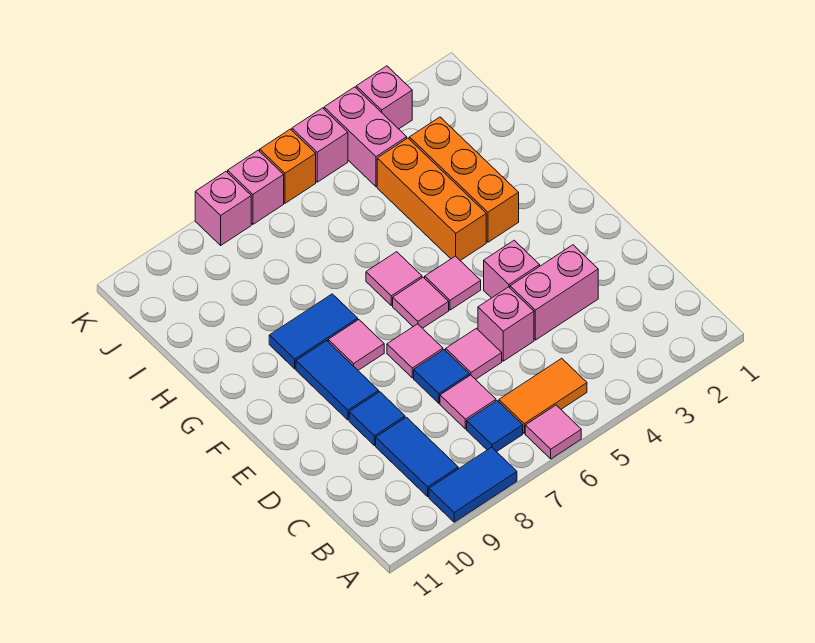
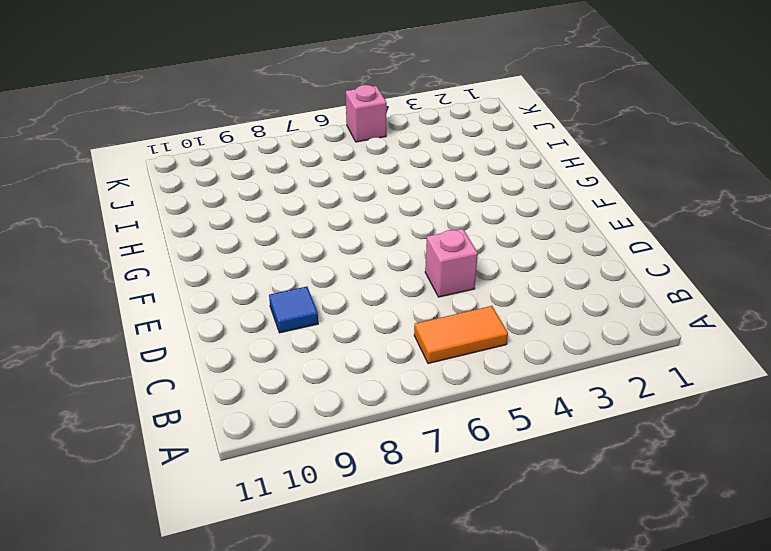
none -> pink 1x1 tile [525,405,581,459]
none -> blue 1x2 tile [429,447,517,522]
none -> blue 1x1 tile [467,401,523,452]

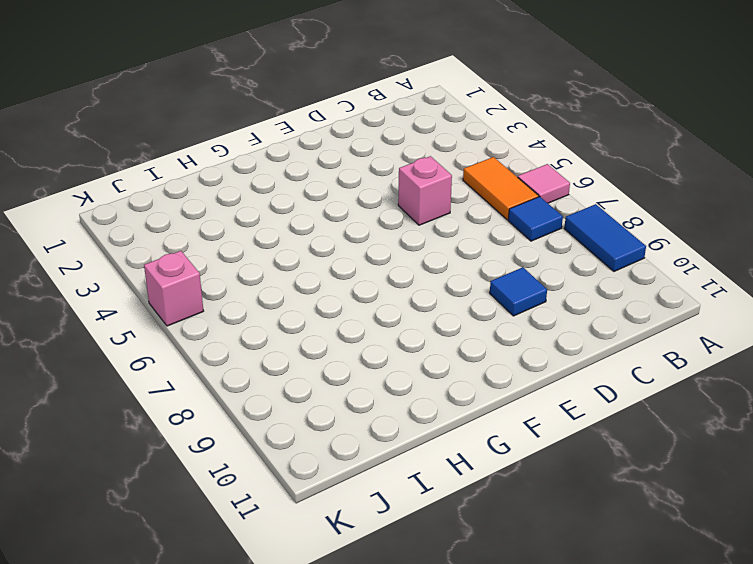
none -> blue 1x2 tile [376,417,458,496]
none -> pink 1x1 tile [440,375,496,429]
none -> pink 1x2 brick [510,245,598,340]

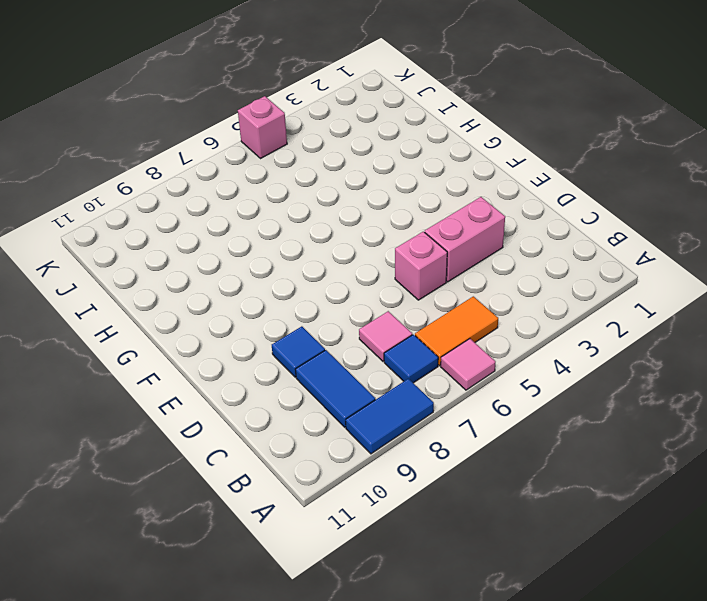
none -> pink 1x1 tile [446,328,502,379]
none -> blue 1x1 tile [414,350,470,403]
none -> pink 1x1 brick [484,240,540,298]

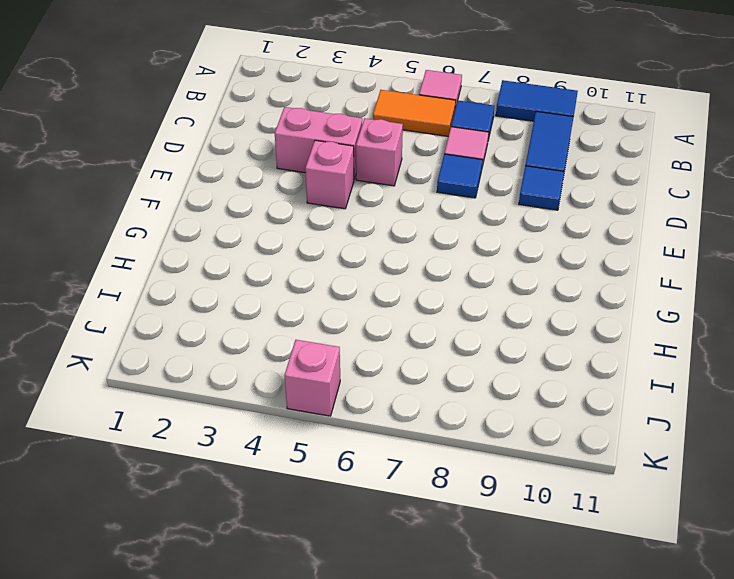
none -> pink 1x1 tile [446,328,502,379]
none -> pink 1x1 tile [387,324,443,378]
none -> blue 1x2 tile [296,341,379,420]

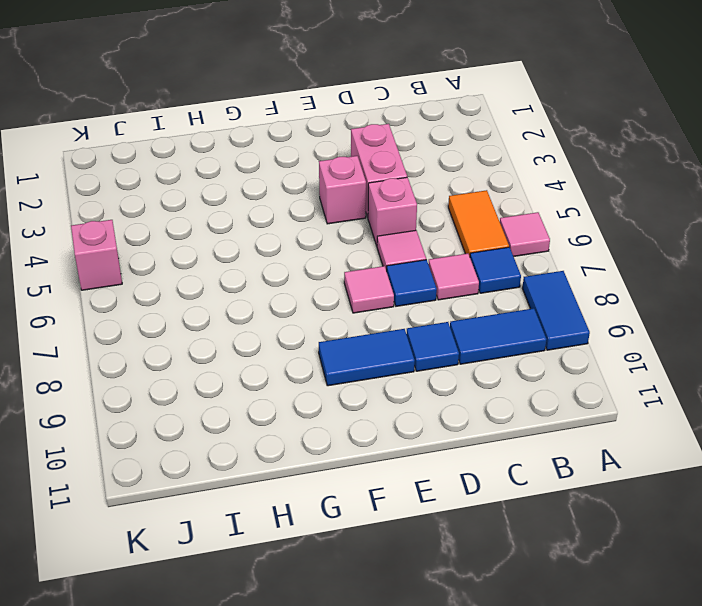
none -> pink 1x1 tile [425,256,481,310]
none -> pink 1x1 tile [393,277,449,328]
none -> pink 1x1 tile [328,320,384,370]

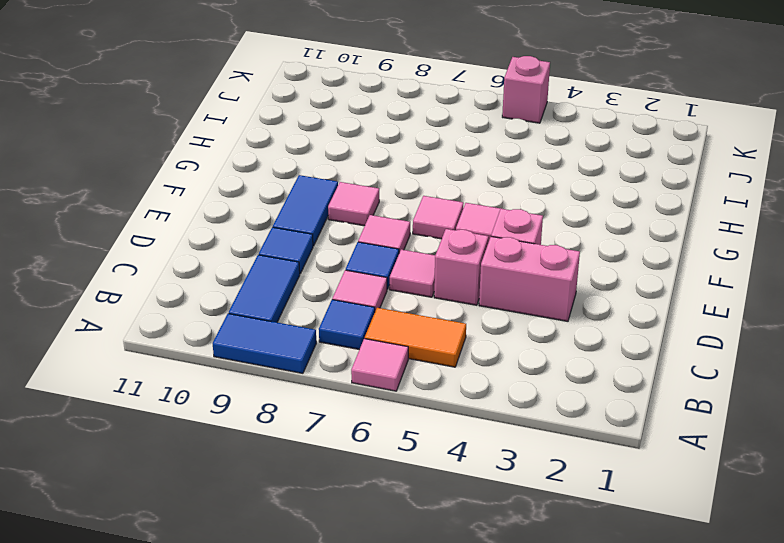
none -> orange 1x3 brick [409,117,519,242]
none -> orange 1x3 brick [377,138,486,261]
none -> pink 1x1 tile [366,252,422,306]

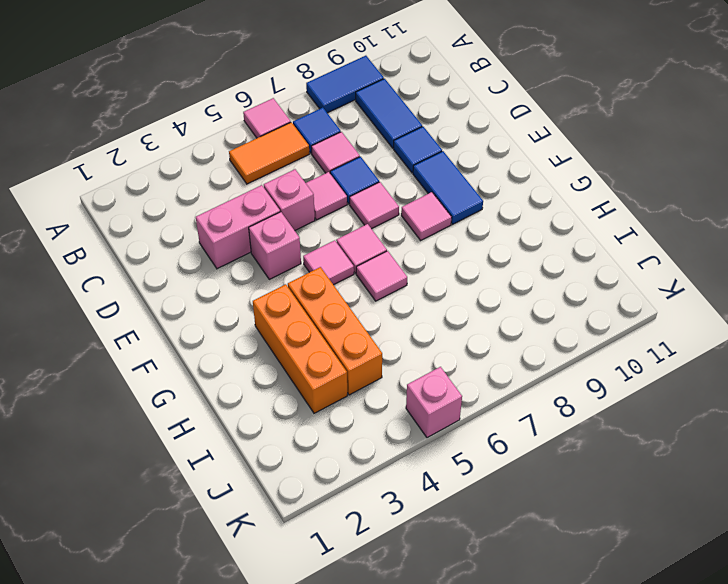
none -> blue 1x2 tile [269,294,358,369]
none -> pink 1x2 brick [324,87,407,187]
none -> pink 1x1 brick [356,66,412,129]

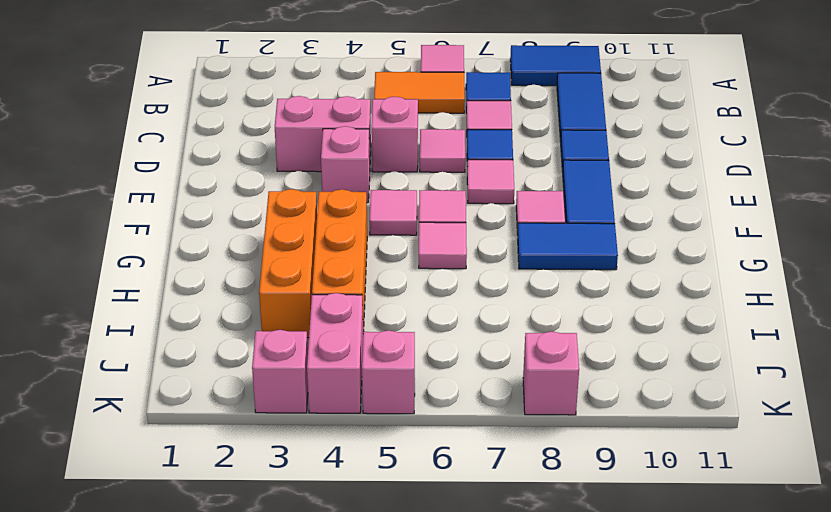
none -> orange 1x1 brick [260,129,316,203]
none -> pink 1x1 brick [228,150,284,224]

